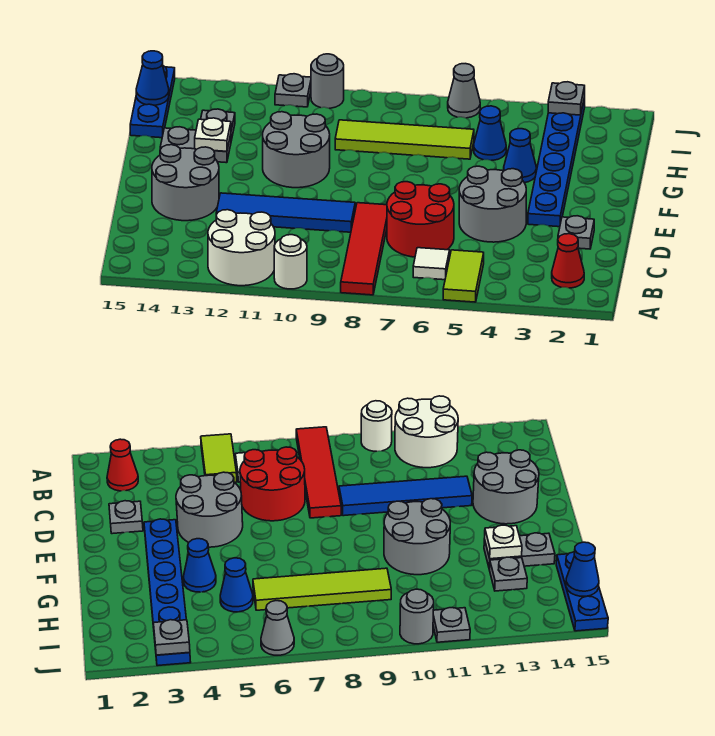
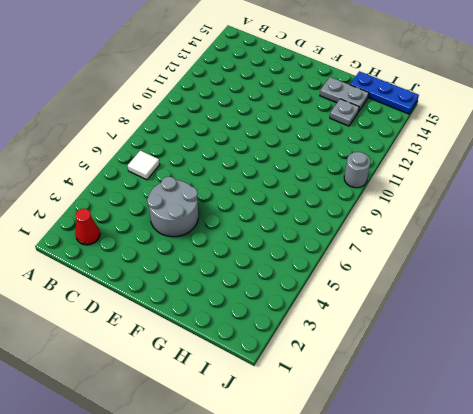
grey 1x2 plate [320,77,369,111] -> grey 1x2 plate turned to [160,127,231,163]
none -> lime 1x2 tile [443,250,484,302]
none -> red 1x4 tile [341,203,387,295]
none -> white 1x1 round brick [274,235,307,289]

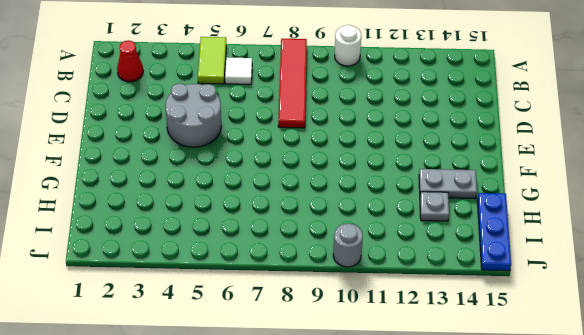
none -> white 2x2 round brick [208,210,275,286]
none -> red 2x2 round brick [387,182,454,257]
none -> grey 1x1 plate [558,216,594,249]

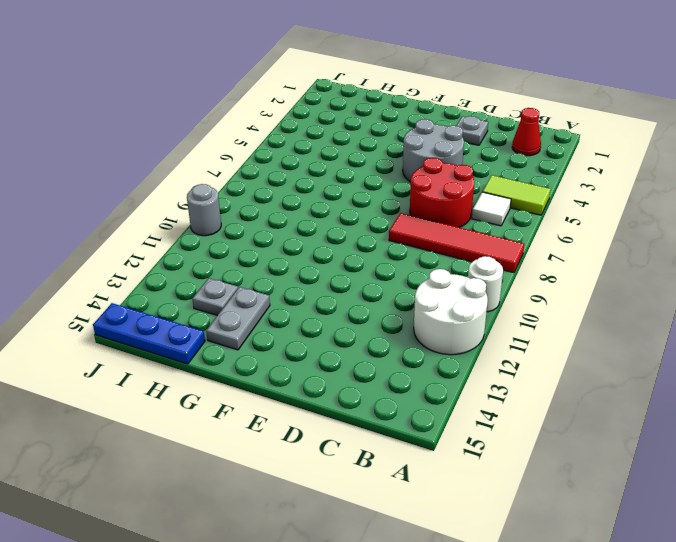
none -> blue 1x4 tile [216,193,355,232]
none -> grey 2x2 round brick [152,145,219,221]
none -> blue 1x6 plate [528,98,585,227]

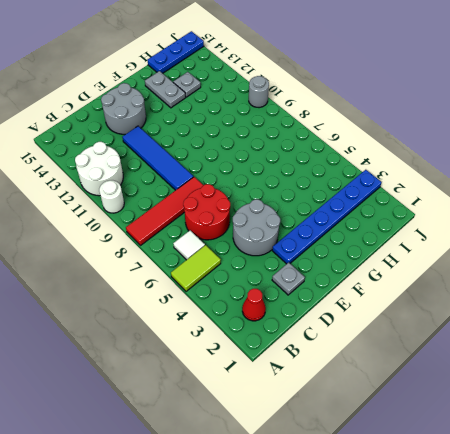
none -> grey 2x2 round brick [263,112,330,188]
none -> blue 1x1 cone [504,129,536,183]
none -> blue 1x1 cone [474,106,506,160]

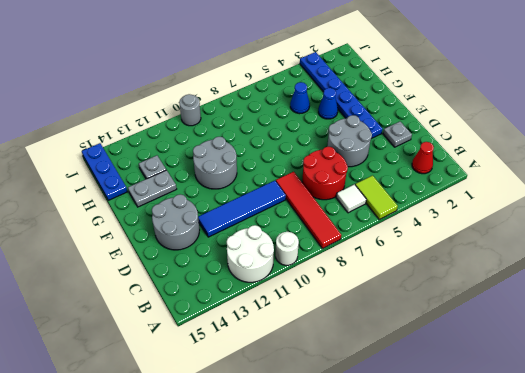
none -> lime 1x4 tile [335,120,474,159]
none -> grey 1x1 cone [448,64,480,118]
none -> grey 1x1 plate [275,74,311,107]

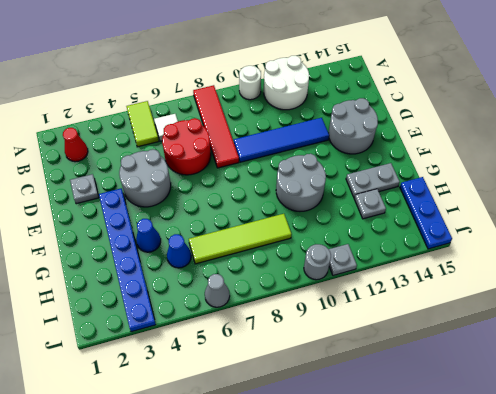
none -> white 1x1 plate [195,118,231,151]
none -> blue 1x1 cone [136,51,169,105]
none -> grey 1x1 plate [548,82,585,115]

